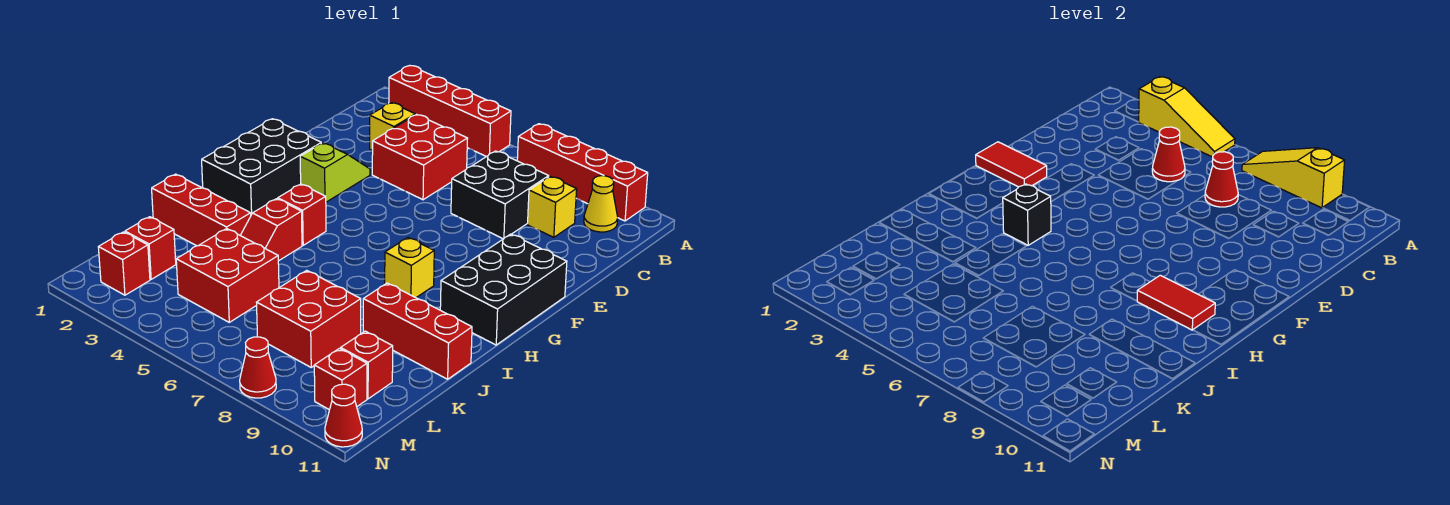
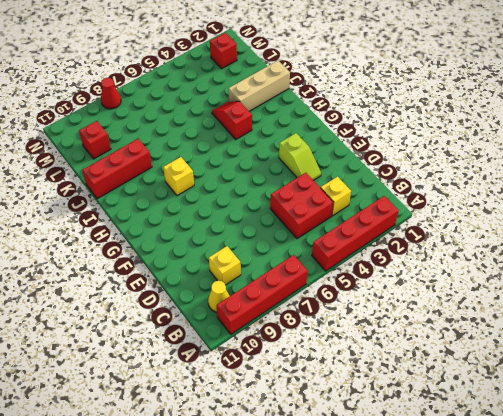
tan 1x3 brick [229,61,290,111] -> red 1x3 brick [152,174,251,246]
none -> black 2x2 brick [451,151,549,239]
none -> black 2x3 brick [202,119,321,215]
none -> black 2x3 brick [440,234,567,345]
none -> red 1x1 brick [278,184,326,245]

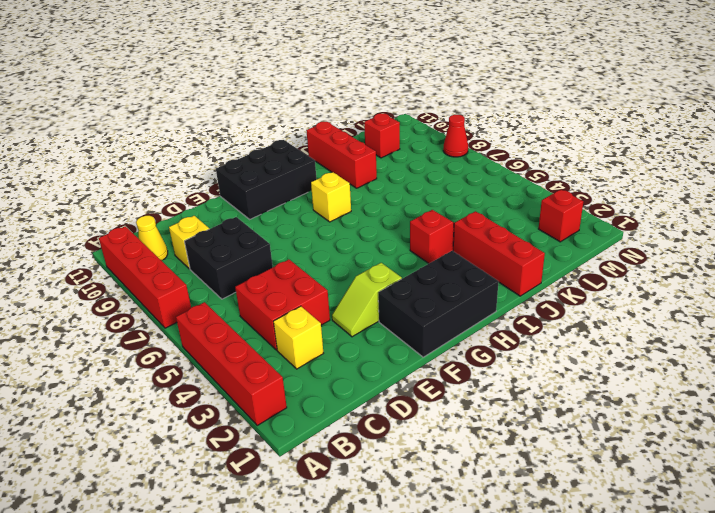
none -> red 1x1 brick [278,184,326,245]
none -> red 2x2 brick [176,229,279,322]
none -> red 2x2 brick [256,270,361,367]
none -> red 1x1 brick [125,217,176,279]

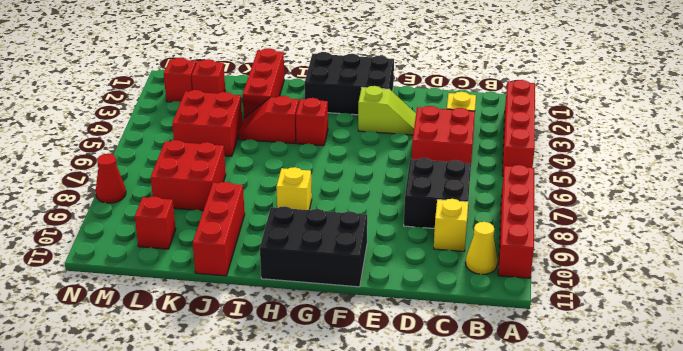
none -> red 1x1 brick [314,348,367,410]
none -> red 1x1 cone [325,384,362,447]
none -> yellow 1x3 slope [1139,77,1235,157]
none -> yellow 1x3 slope [1242,148,1345,208]

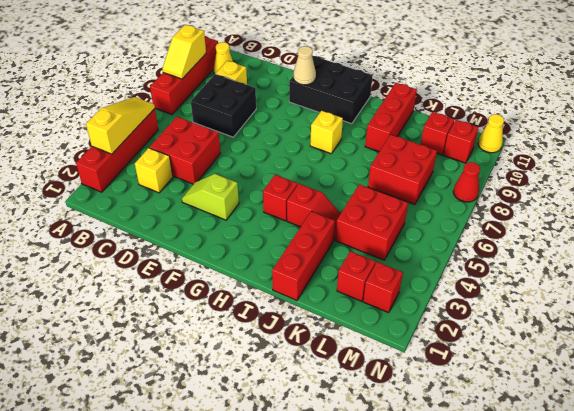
yellow 1x2 slope [162,25,206,79] -> yellow 1x3 slope [1242,148,1345,208]
tan 1x1 cone [294,46,316,85] -> none
yellow 1x1 cone [478,114,504,153] -> red 1x1 cone [325,384,362,447]
none -> black 2x3 brick [202,119,321,215]
none -> red 1x1 cone [1152,127,1185,182]
none -> red 1x1 cone [1205,152,1238,207]
none -> red 1x2 tile [976,142,1047,187]

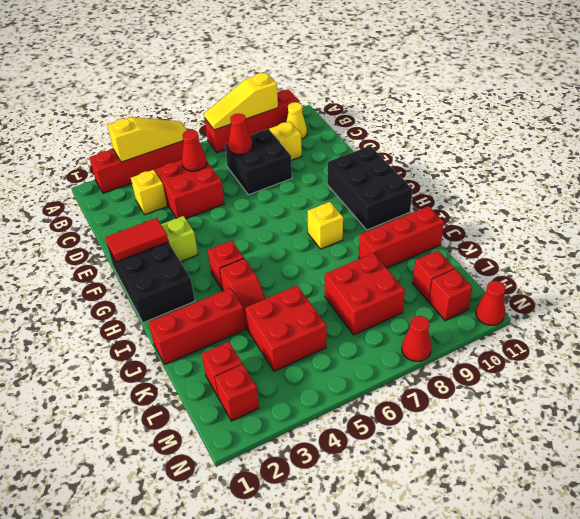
none -> black 1x1 brick [1003,184,1051,245]
none -> red 1x2 tile [1137,275,1215,330]

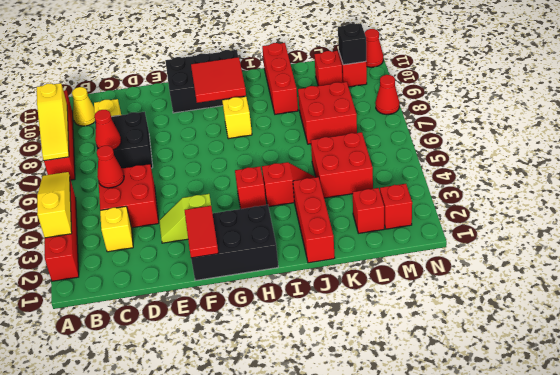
red 2x2 tile [191,57,246,103] -> red 1x2 tile [1137,275,1215,330]
black 1x1 brick [338,23,366,65] -> black 1x1 brick moved to [1003,184,1051,245]

